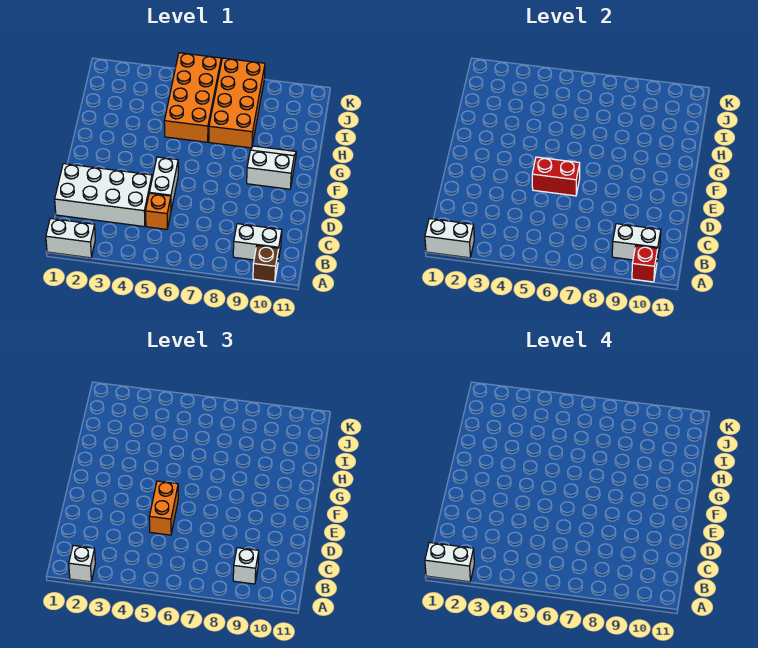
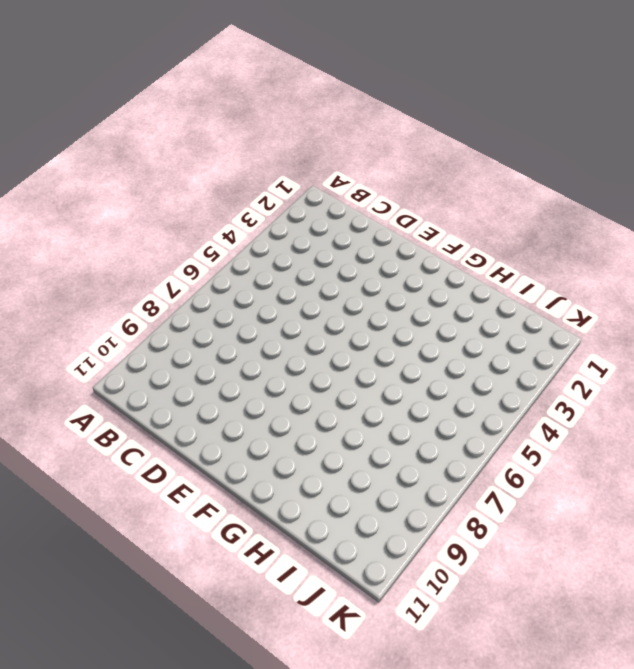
none -> white 1x2 brick [46,218,95,258]
none -> brown 1x1 brick [253,245,279,282]
none -> white 1x2 brick [233,224,282,260]

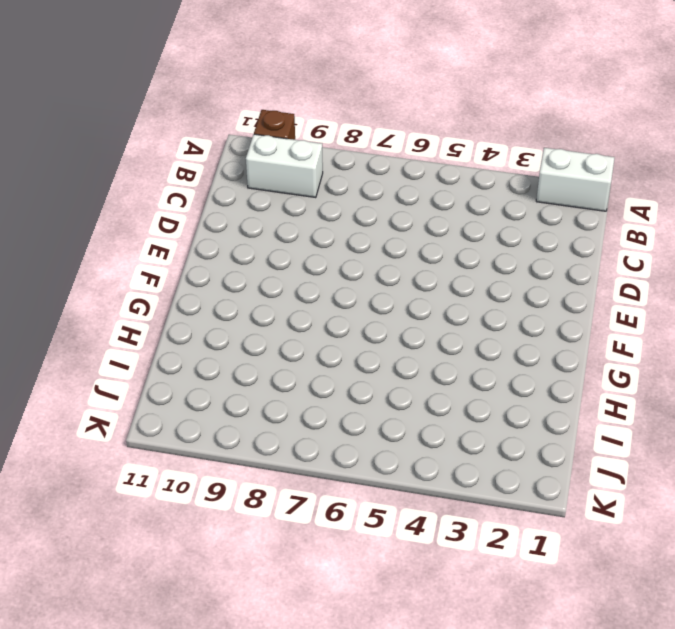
none -> white 2x4 brick [55,164,152,227]
none -> orange 1x1 brick [146,193,171,229]
none -> white 1x2 brick [149,157,178,209]

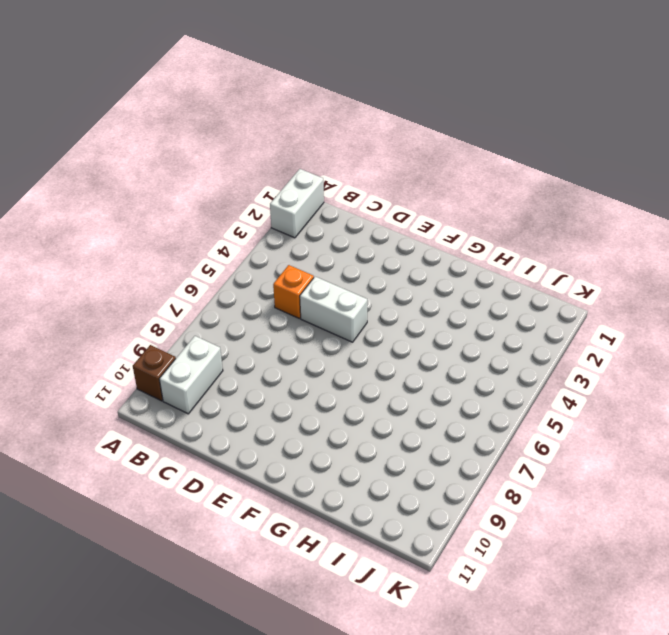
none -> white 2x4 brick [55,164,152,227]
none -> white 2x2 slope [247,146,296,189]
none -> orange 2x4 brick [164,53,221,142]

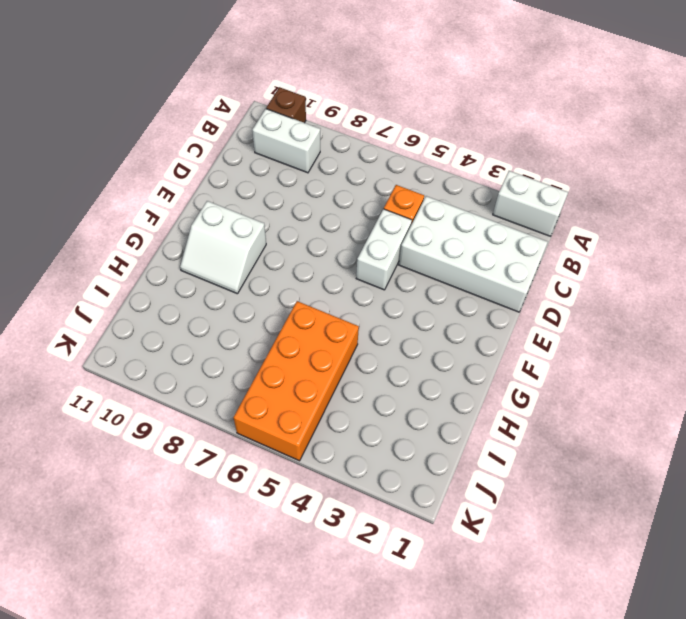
none -> orange 2x4 brick [209,58,265,148]
none -> white 1x2 brick [425,218,474,258]
none -> red 1x1 brick [632,245,658,282]

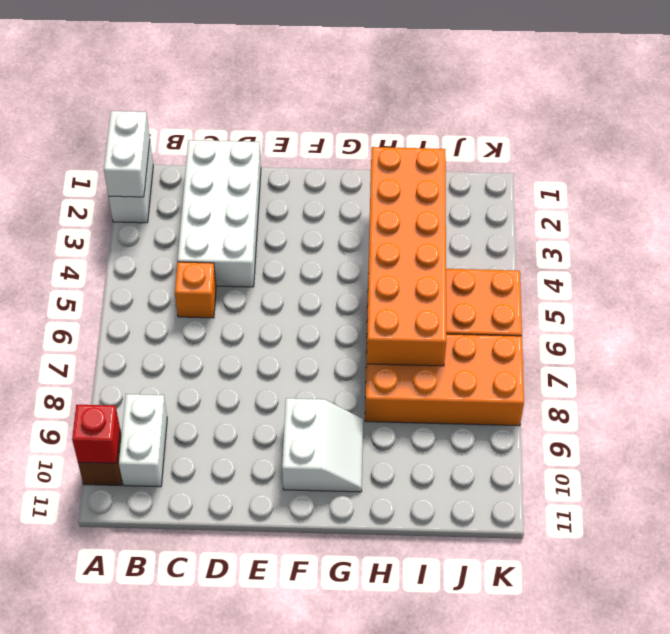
orange 2x6 brick [366,147,446,366] -> none
none -> white 1x2 brick [149,157,178,209]
none -> white 1x2 brick [612,224,661,260]
none -> red 1x2 brick [532,157,580,196]

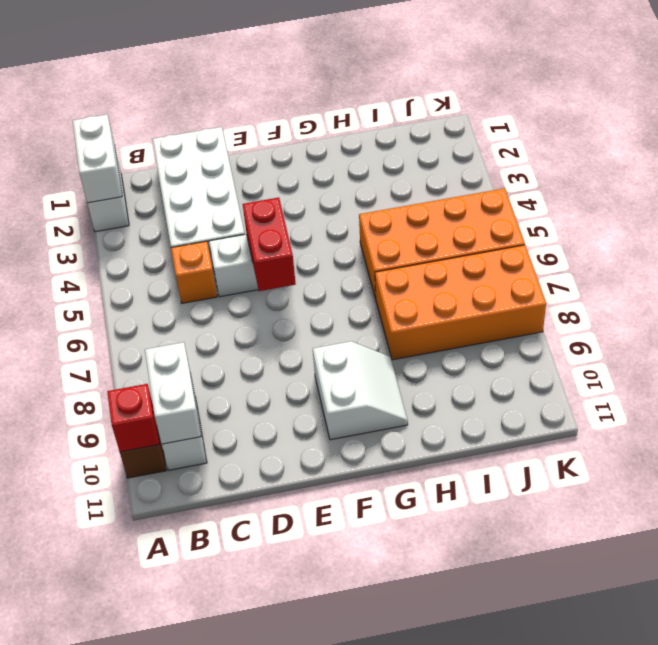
none -> white 1x1 brick [69,545,95,582]
none -> white 1x1 brick [233,548,259,584]
none -> orange 1x2 brick [149,481,178,535]

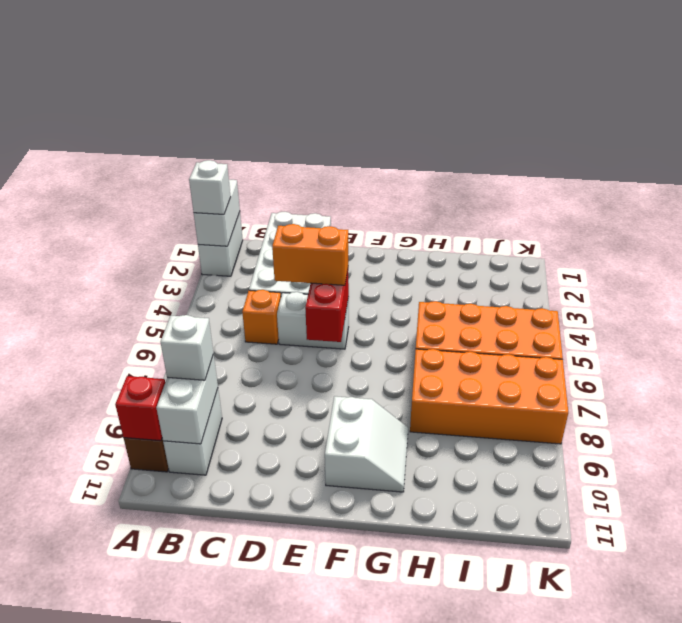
none -> white 1x2 brick [425,542,474,582]

